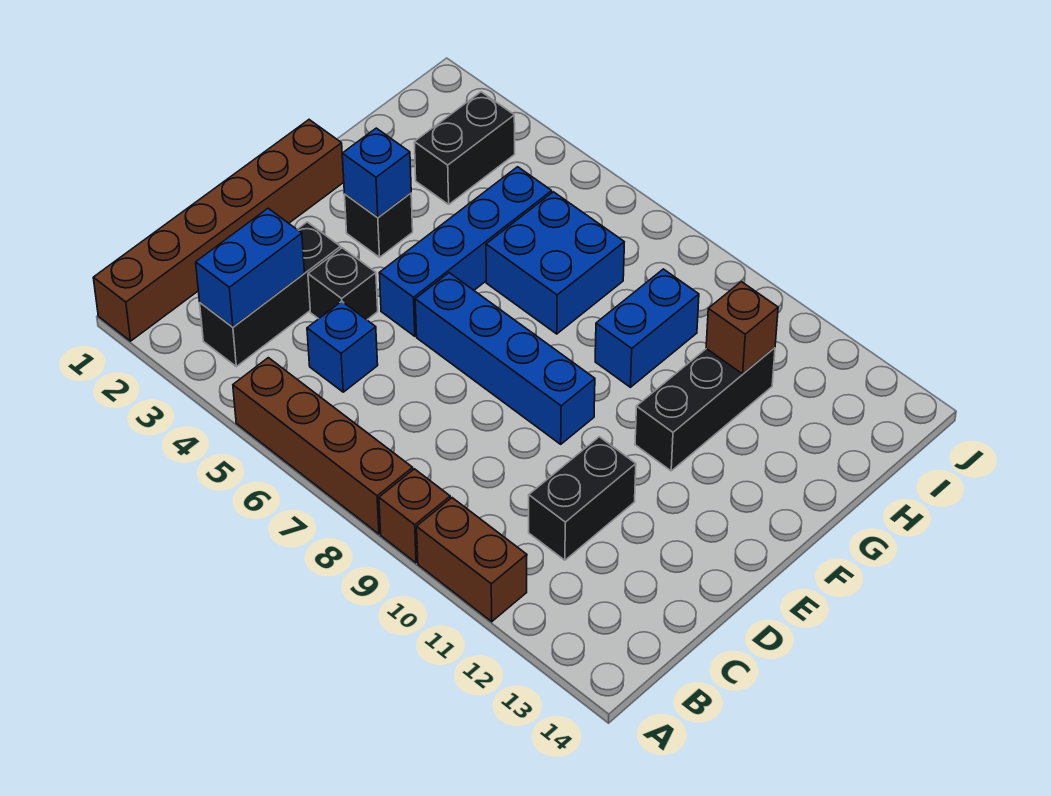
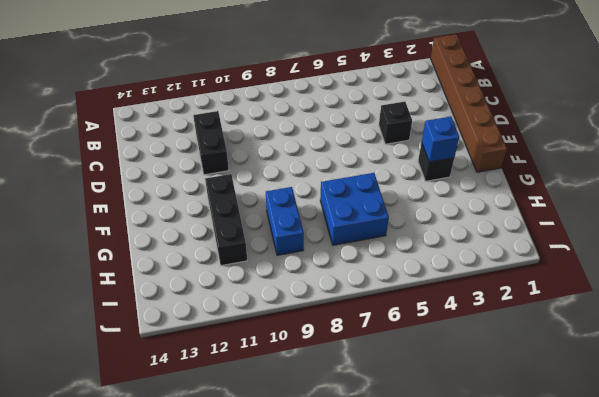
none -> brown 1x4 brick [233,358,413,534]
none -> brown 1x1 brick [379,469,450,563]
none -> brown 1x2 brick [417,498,527,622]

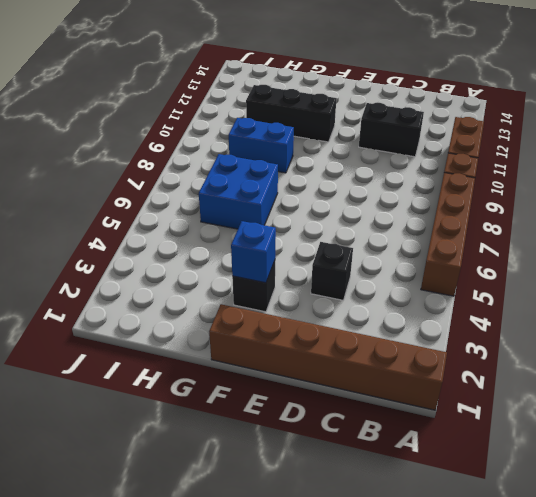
none -> black 1x3 brick [200,222,341,366]
none -> blue 1x1 brick [307,301,378,392]
none -> blue 1x4 brick [379,167,552,336]

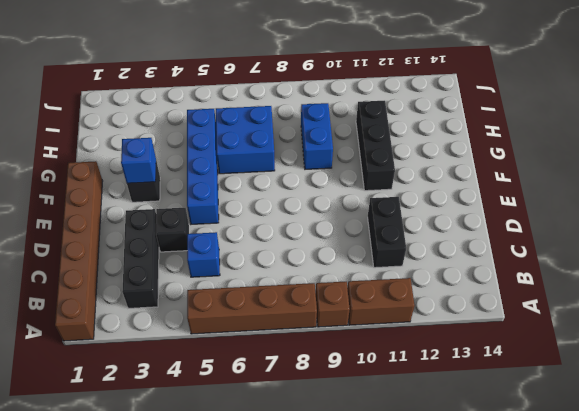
none -> blue 1x4 brick [415,273,595,444]
none -> black 1x2 brick [414,92,515,204]
none -> blue 1x2 brick [196,208,304,327]

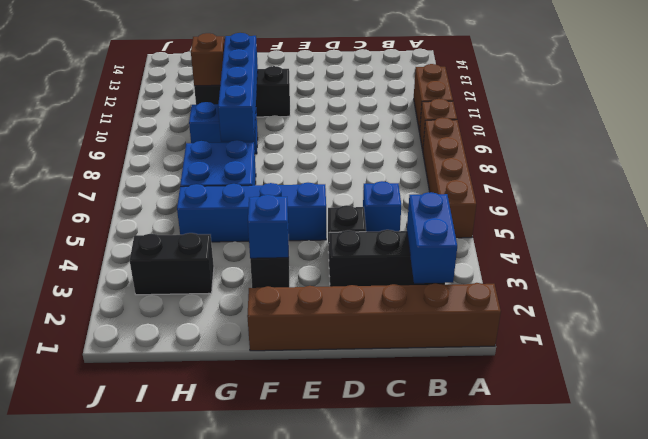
blue 1x2 brick [407,192,457,283] -> blue 1x2 brick turned to [196,208,304,327]
blue 1x4 brick [218,33,258,142] -> blue 1x4 brick moved to [415,273,595,444]
none -> black 1x2 brick [529,437,636,560]

